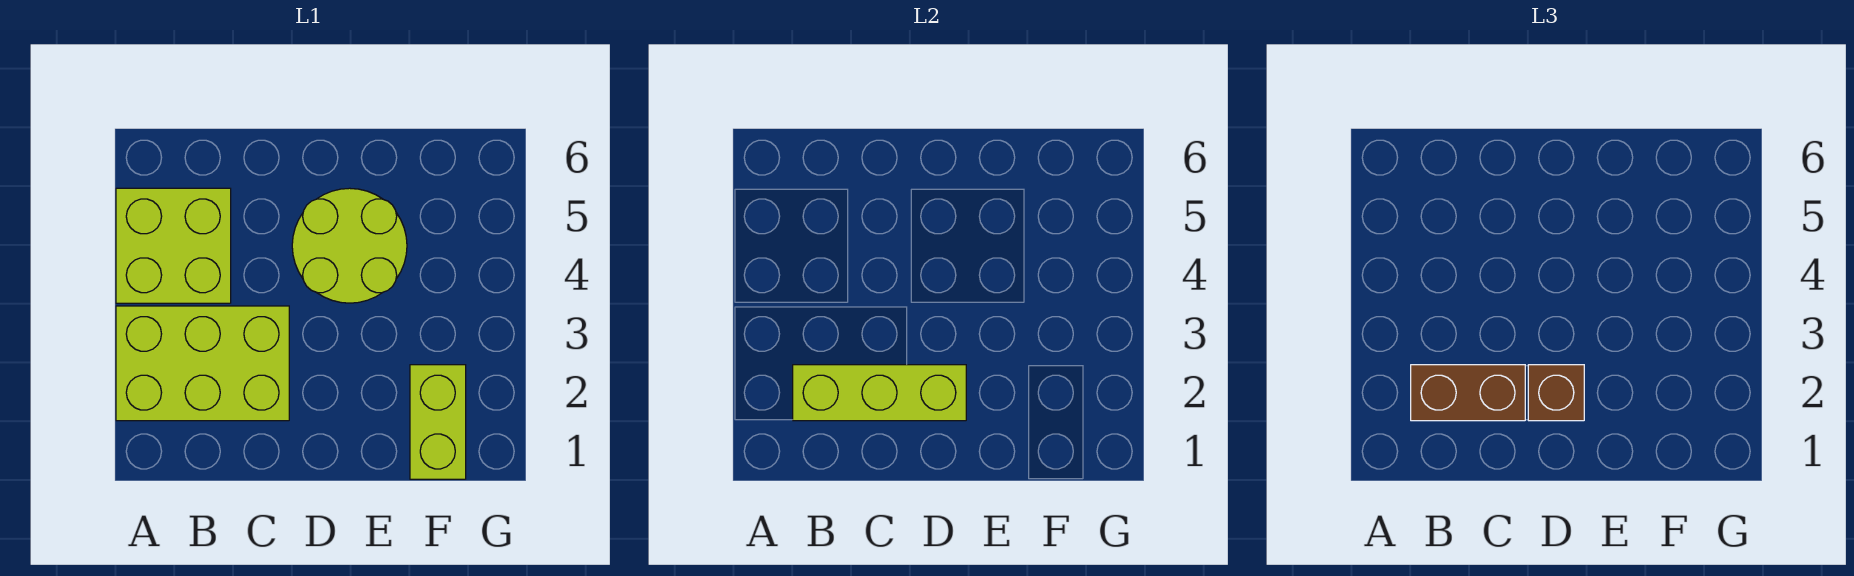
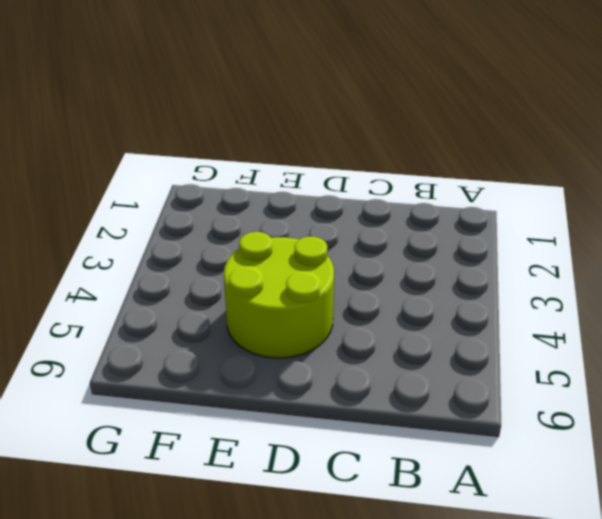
none -> lime 2x3 brick [116,306,289,421]
none -> lime 2x2 brick [116,188,231,303]

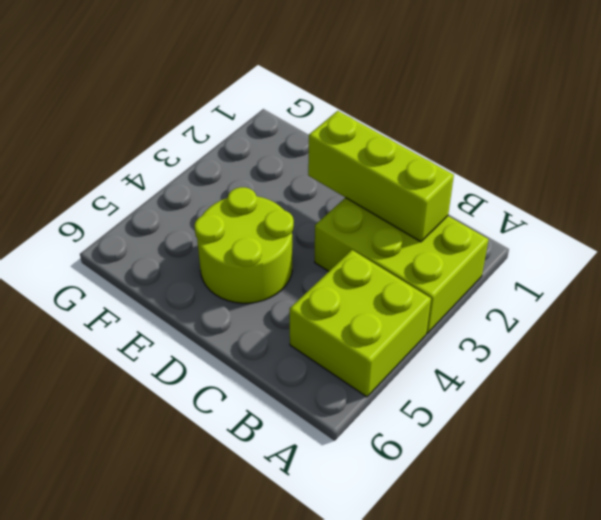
none -> lime 1x2 brick [410,365,466,479]
none -> brown 1x2 brick [1411,365,1525,421]

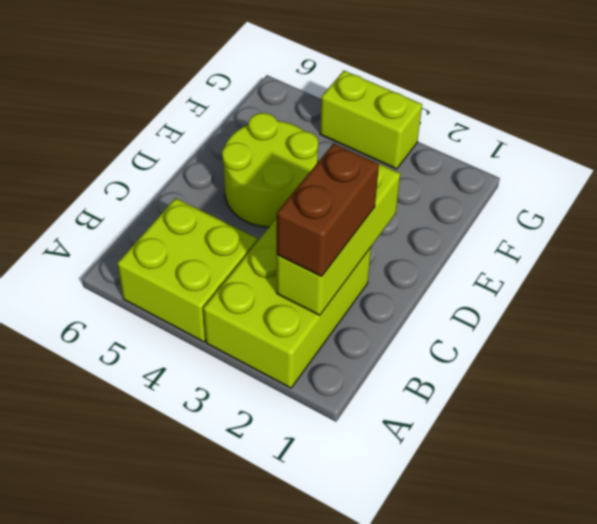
lime 1x2 brick [320,71,422,169] -> lime 1x2 brick moved to [410,365,466,479]
none -> brown 1x1 brick [1528,365,1584,421]

